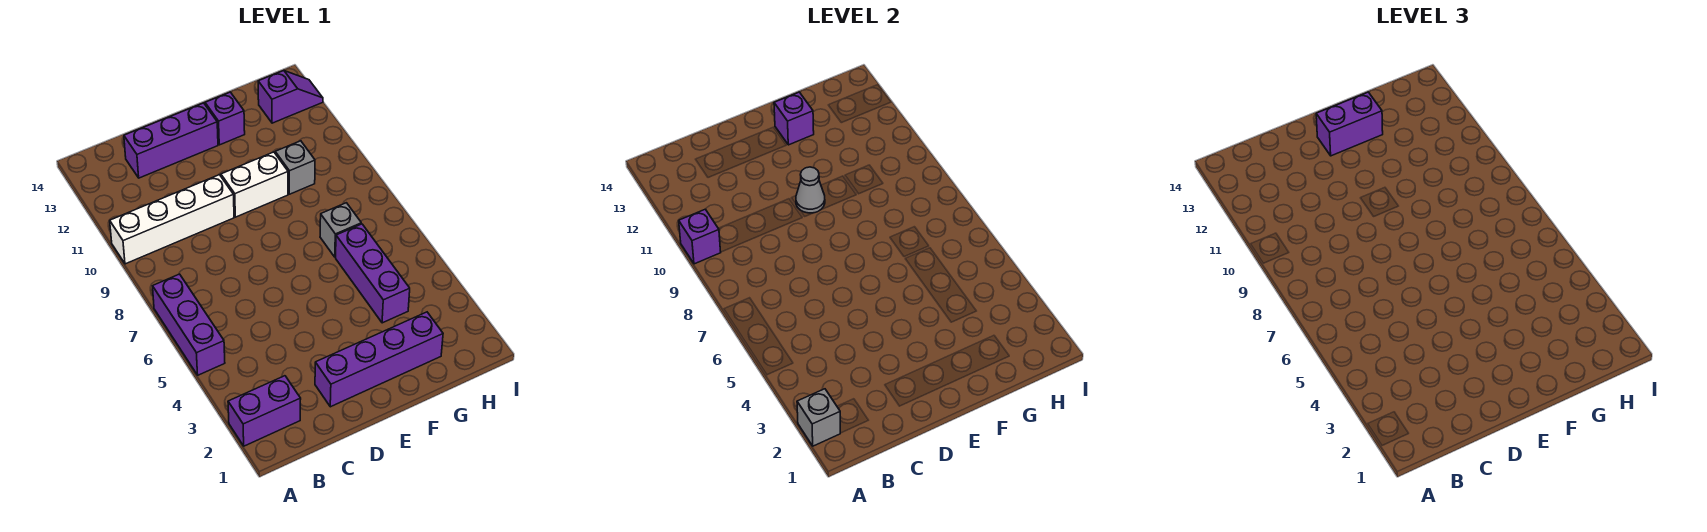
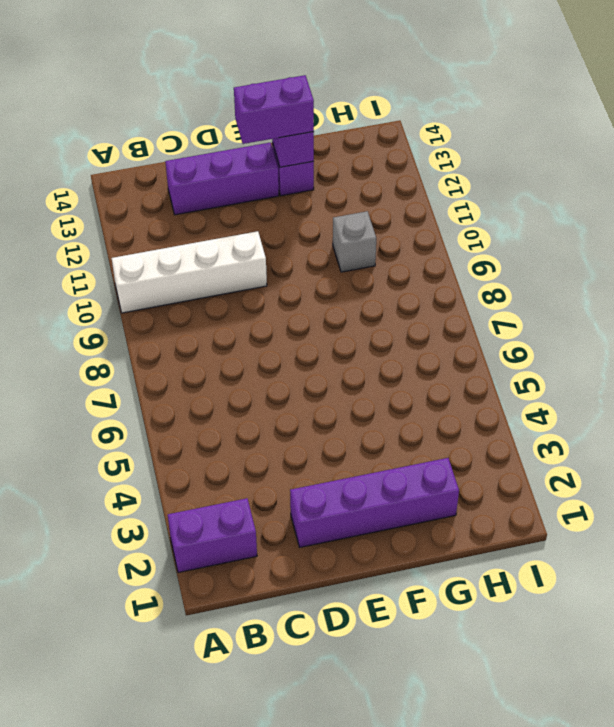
none -> purple 1x3 brick [153,274,225,375]
none -> white 1x2 brick [221,152,288,217]
none -> purple 1x3 brick [336,224,410,323]

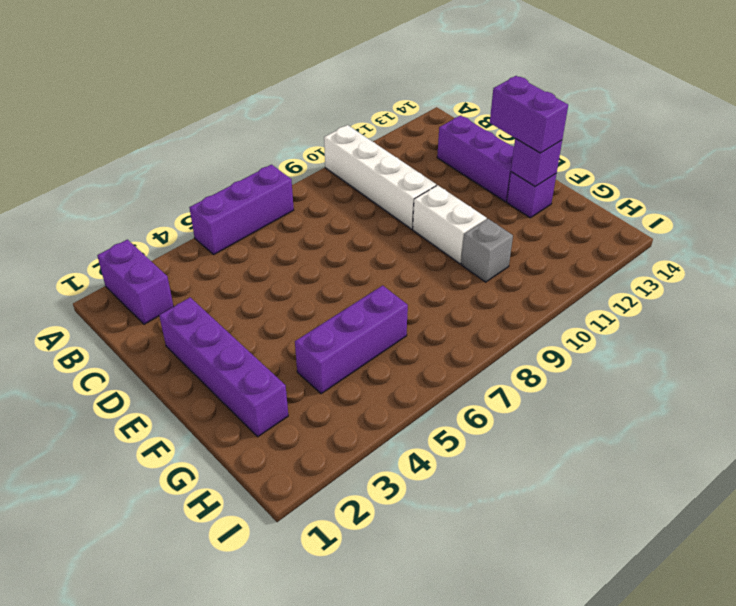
none -> grey 1x1 brick [320,203,361,257]
none -> purple 1x2 slope [258,71,323,123]
none -> grey 1x1 brick [797,389,840,446]

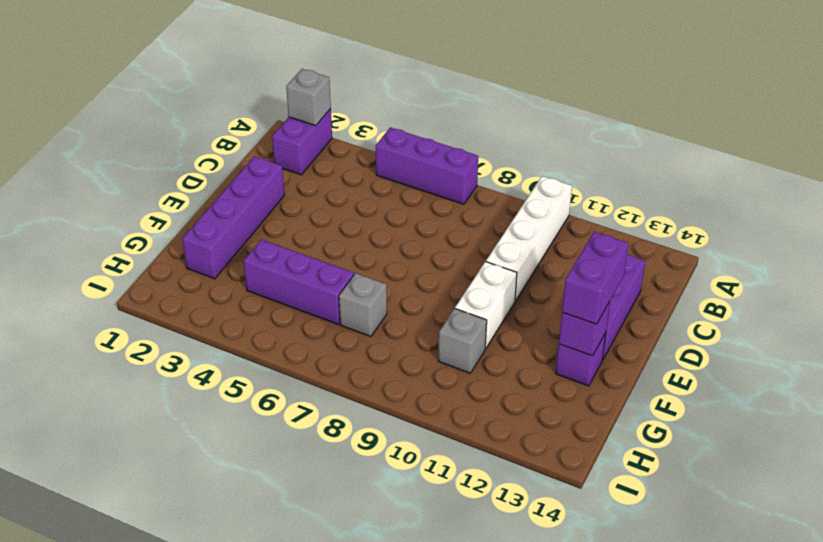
none -> purple 1x2 slope [258,71,323,123]
none -> purple 1x1 brick [679,209,721,264]
none -> grey 1x1 cone [796,167,825,213]

